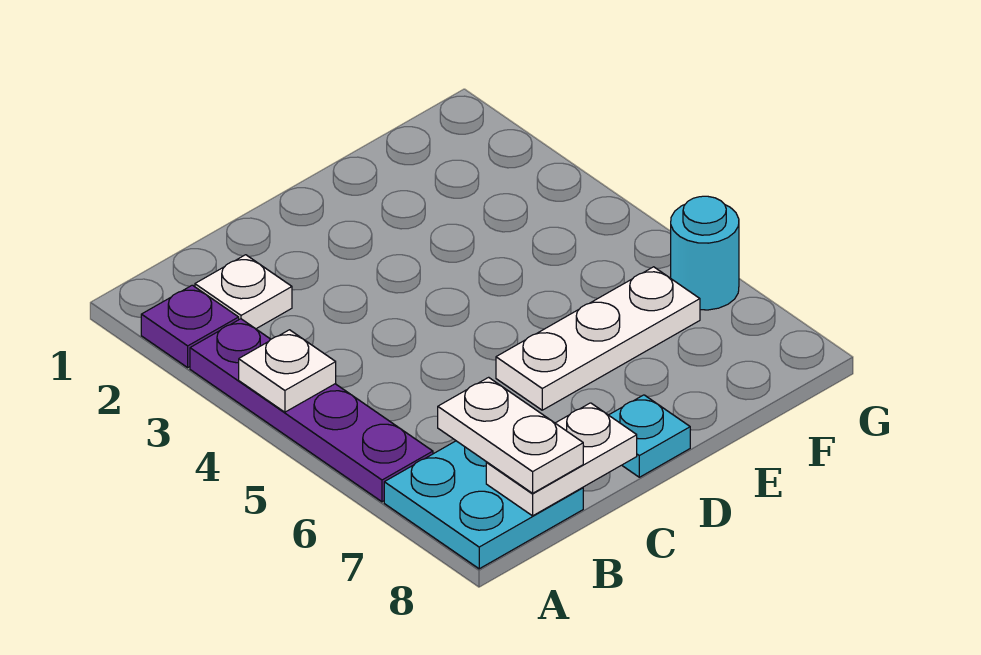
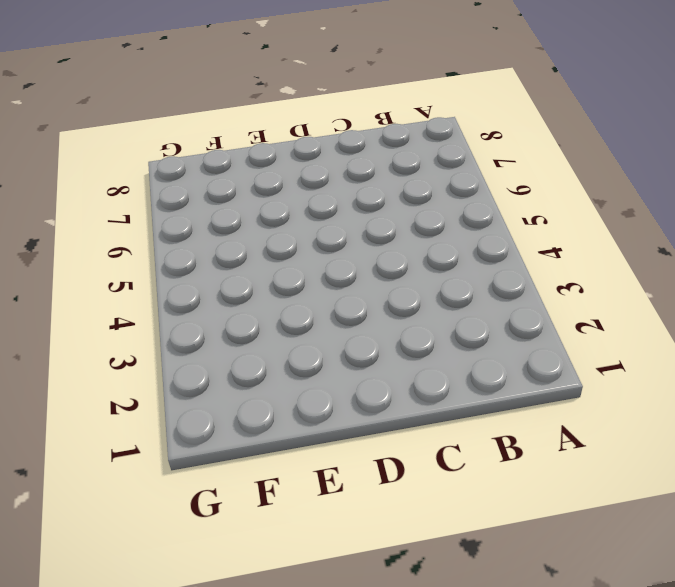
none -> purple 1x1 plate [141,285,239,367]
none -> purple 1x4 plate [190,319,433,502]

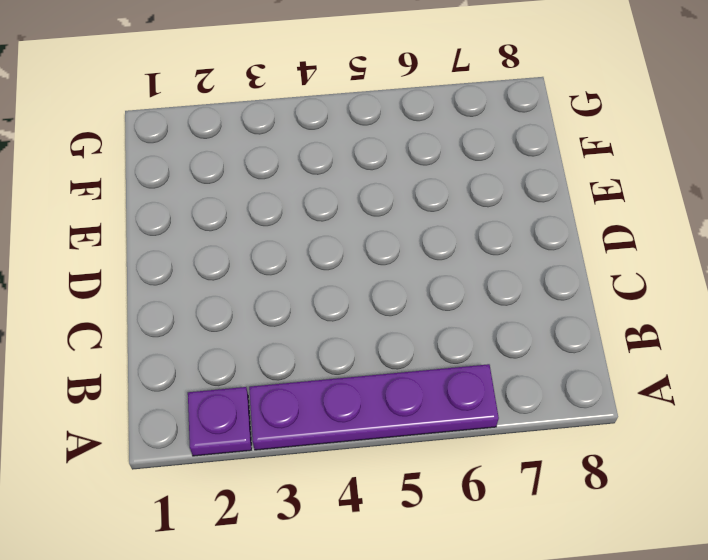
none -> cyan 2x2 plate [384,441,583,569]
none -> white 1x1 plate [195,255,292,329]

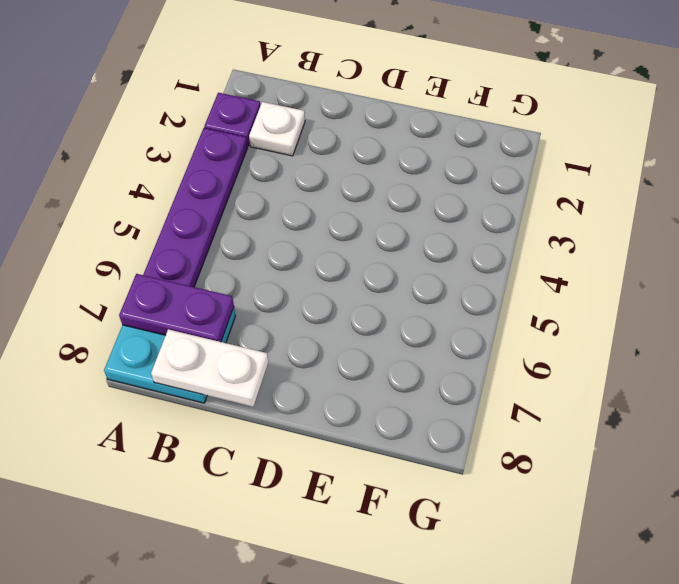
purple 1x2 plate [119,274,234,342] -> none
none -> white 1x3 plate [496,267,700,410]
none -> cyan 1x1 plate [609,395,690,477]

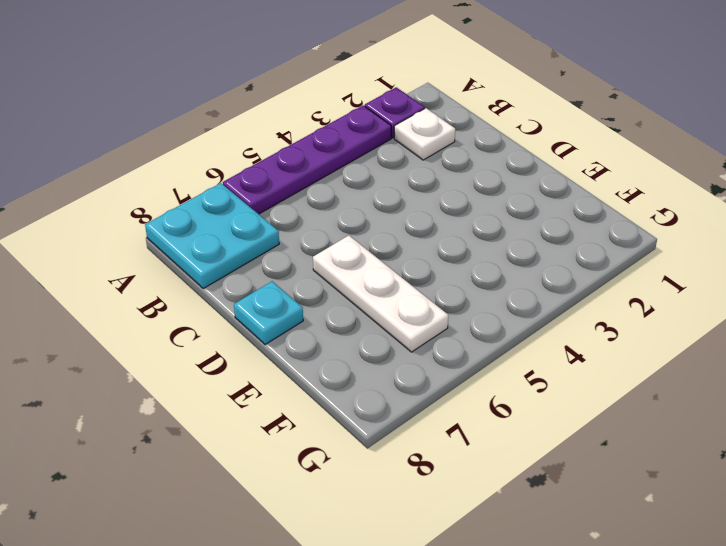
none -> cyan 1x1 round brick [671,196,739,310]
none -> white 1x1 plate [239,330,336,412]

